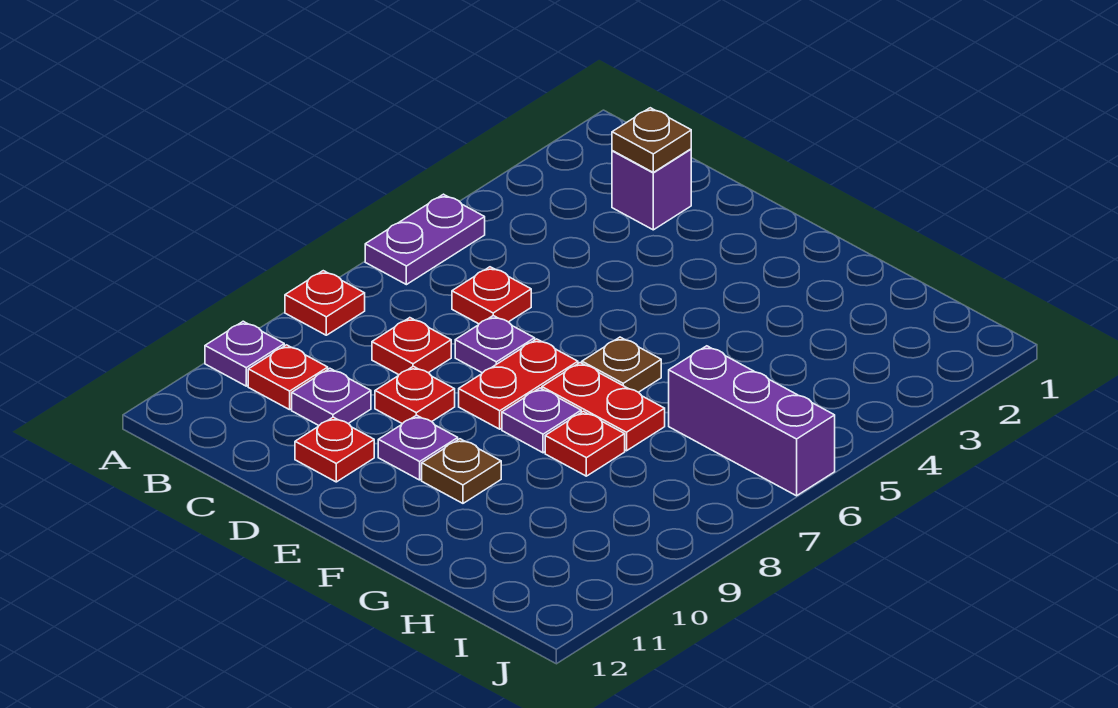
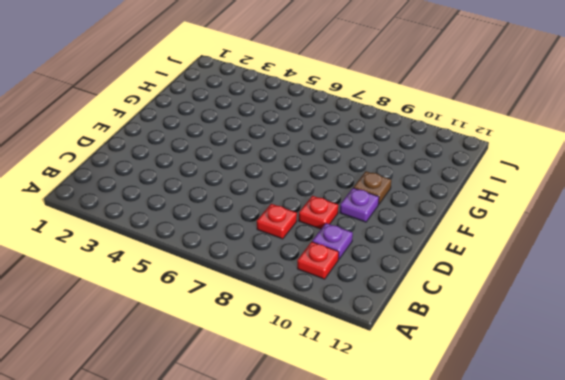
none -> purple 1x2 plate [365,194,485,285]
none -> red 1x1 plate [285,271,365,335]
none -> purple 1x1 plate [205,321,284,386]

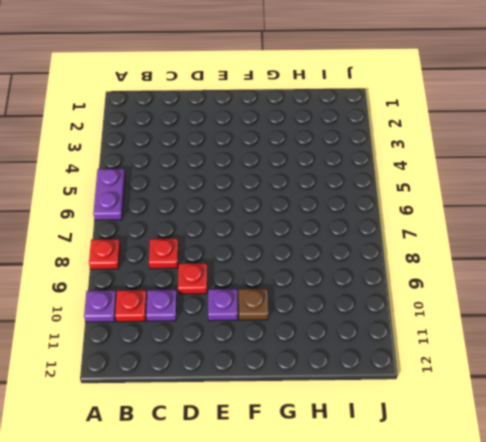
none -> purple 1x1 brick [612,149,691,230]
none -> red 1x1 plate [452,267,531,324]
none -> purple 1x1 plate [455,316,535,373]

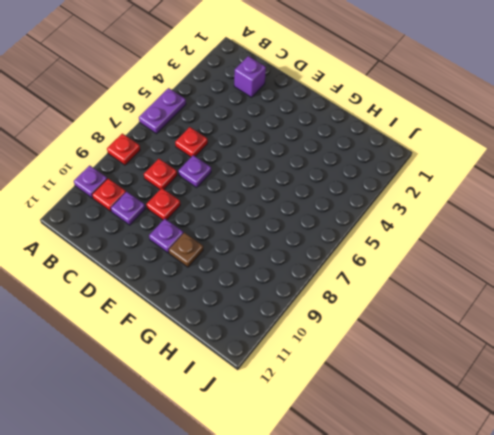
none -> red 1x1 plate [295,417,374,482]
none -> red 1x2 plate [459,339,578,429]
none -> brown 1x1 plate [582,337,661,392]

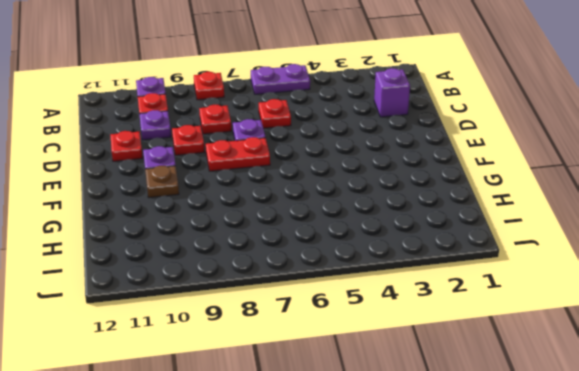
none -> brown 1x1 plate [582,337,661,392]
none -> red 1x2 plate [542,363,665,451]
none -> purple 1x1 plate [502,388,581,453]

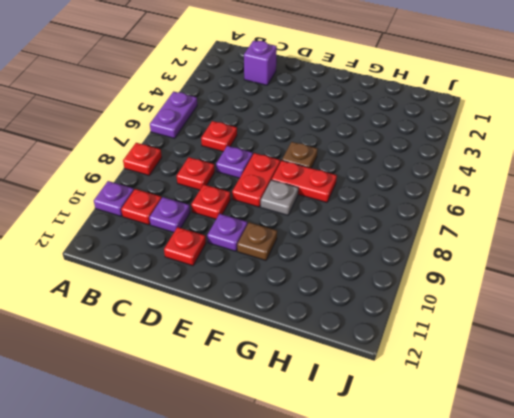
grey 1x1 plate [261,180,298,215] -> purple 1x1 plate [502,388,581,453]
none -> red 1x1 plate [545,411,625,476]
none -> purple 1x3 brick [669,346,835,496]
none -> brown 1x1 plate [612,108,691,172]

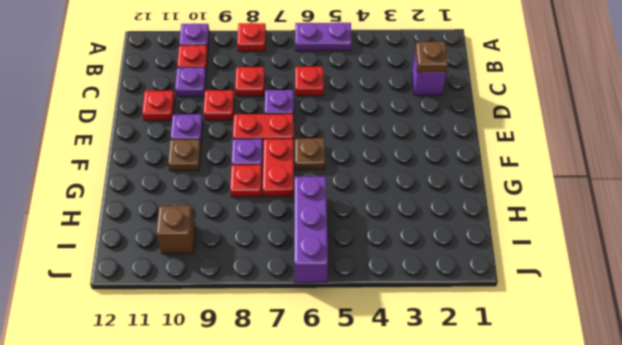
brown 1x1 brick [156,206,195,254] -> none

